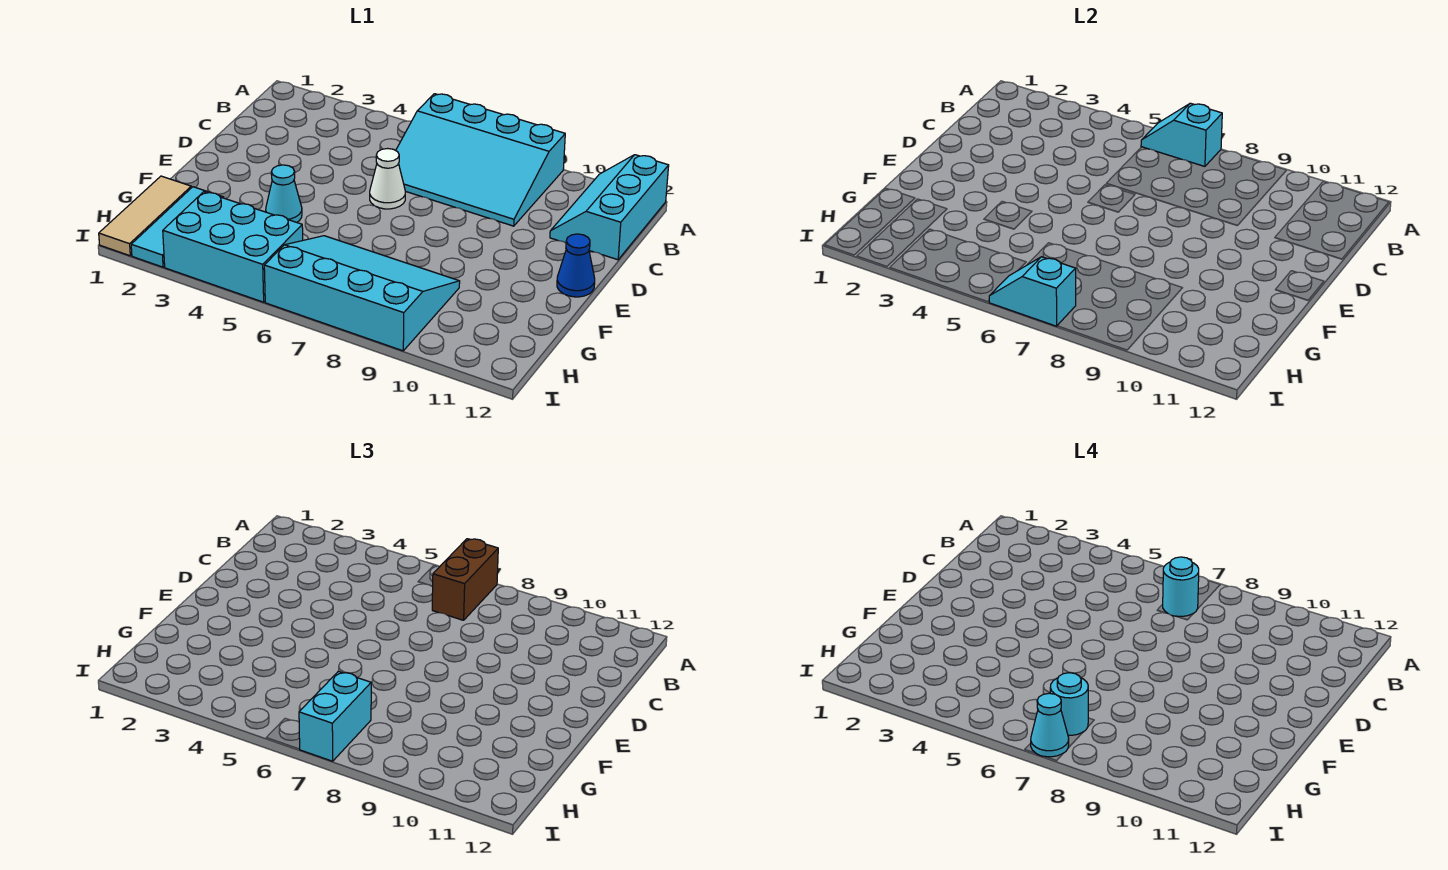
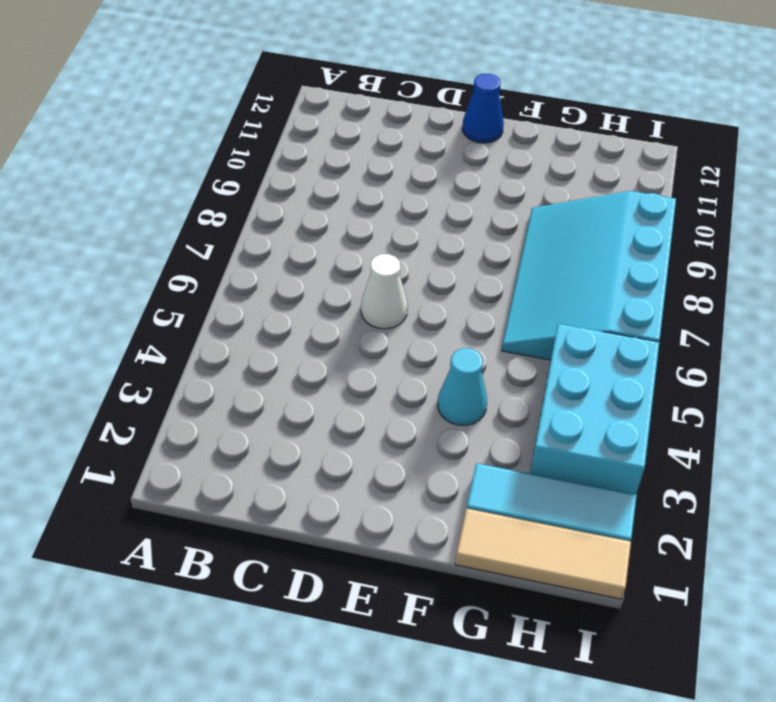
none -> cyan 3x4 slope [396,94,565,226]
none -> cyan 2x3 slope [550,155,669,260]
none -> cyan 1x2 slope [1141,103,1222,166]

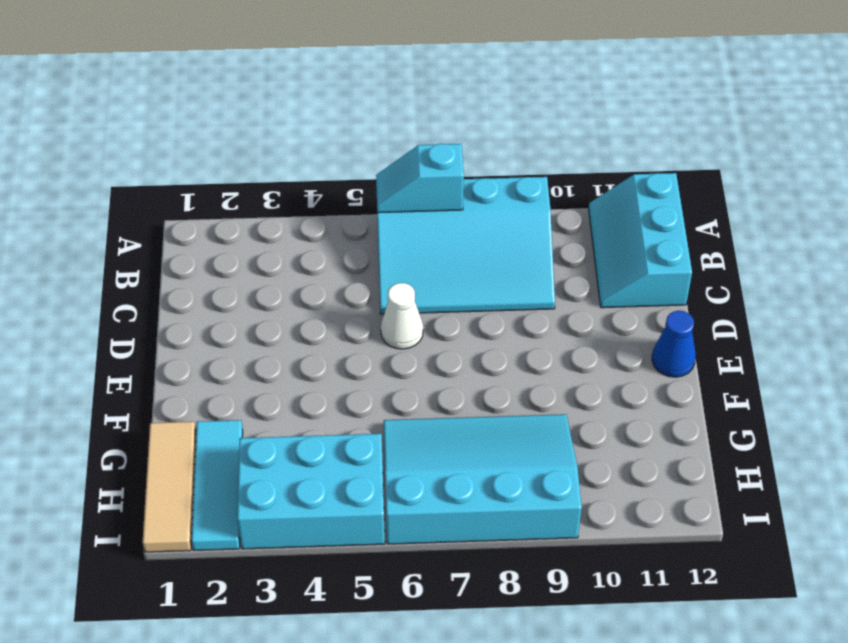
none -> cyan 1x1 cone [266,165,302,222]
none -> cyan 1x2 slope [989,257,1076,326]
none -> brown 1x2 brick [432,539,498,620]

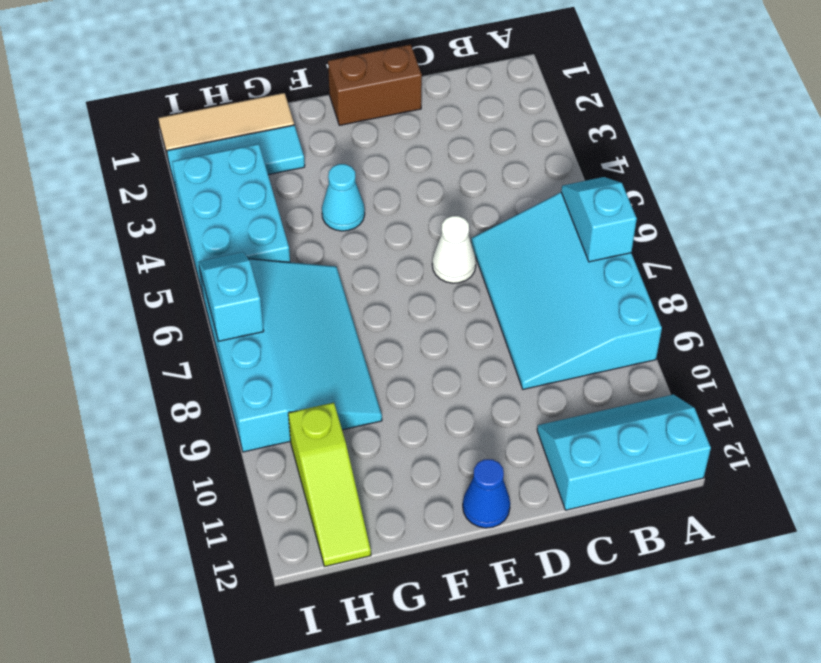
brown 1x2 brick [328,45,422,125] -> brown 1x2 brick moved to [432,539,498,620]
lime 1x3 slope [288,403,371,566] -> none
none -> cyan 1x2 brick [299,671,371,761]
none -> cyan 1x1 round brick [1163,557,1199,616]
none -> cyan 1x1 round brick [1050,673,1088,735]

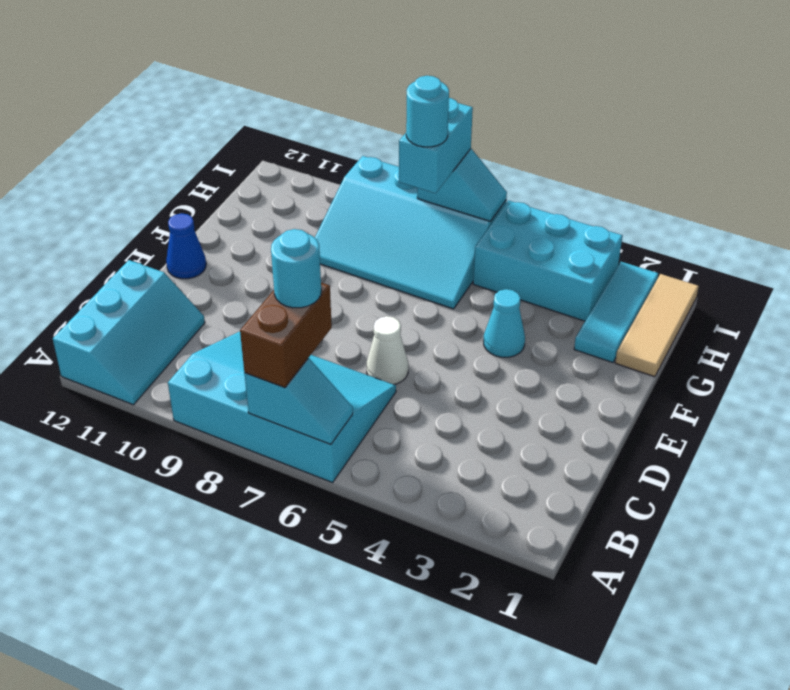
none -> cyan 1x1 cone [1031,693,1069,757]

